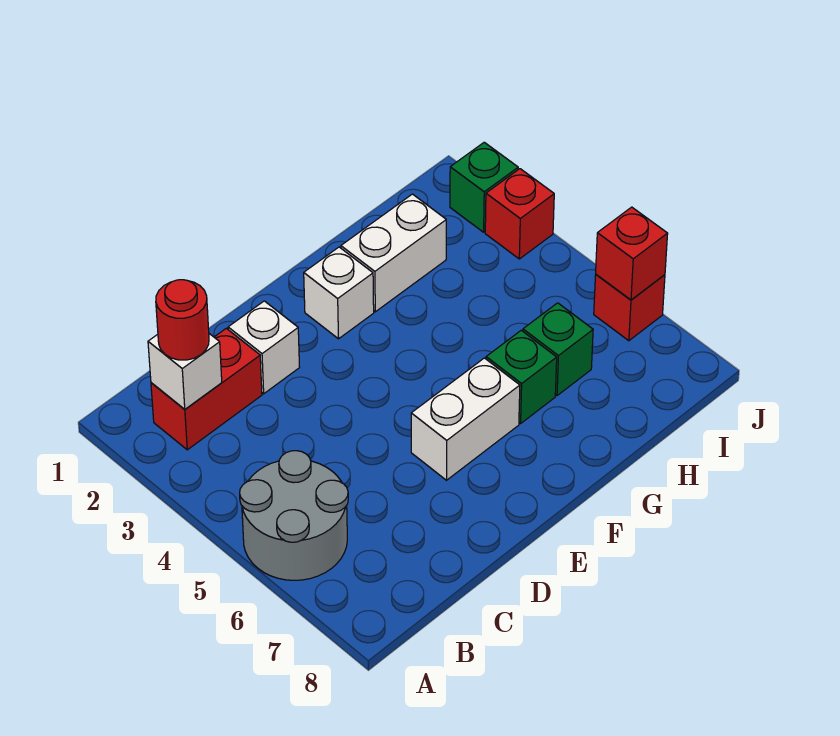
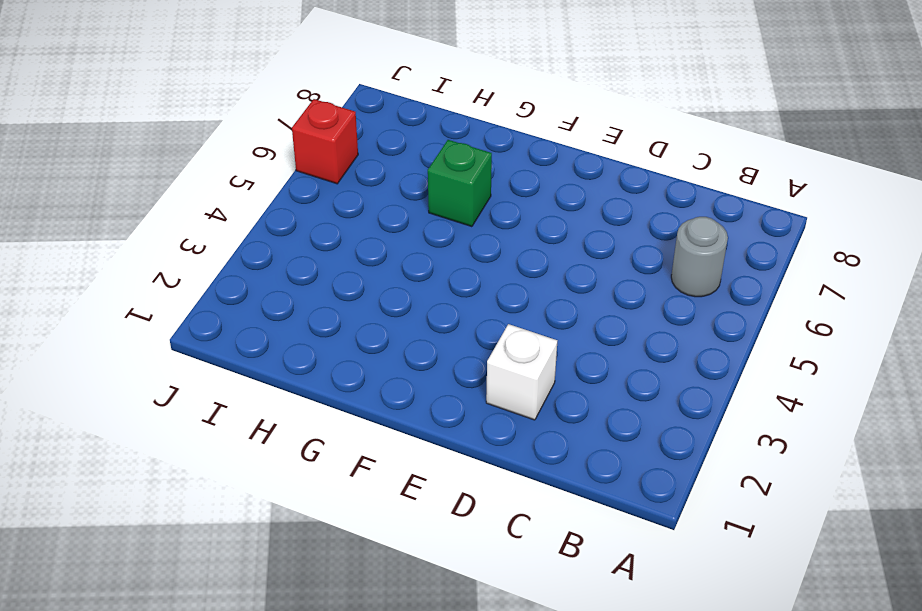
grey 1x1 round brick [671,217,728,297] -> grey 2x2 round brick [240,451,348,580]
none -> red 1x2 brick [151,328,262,450]
none -> white 1x2 brick [411,358,520,480]
none -> white 1x1 brick [304,247,374,339]

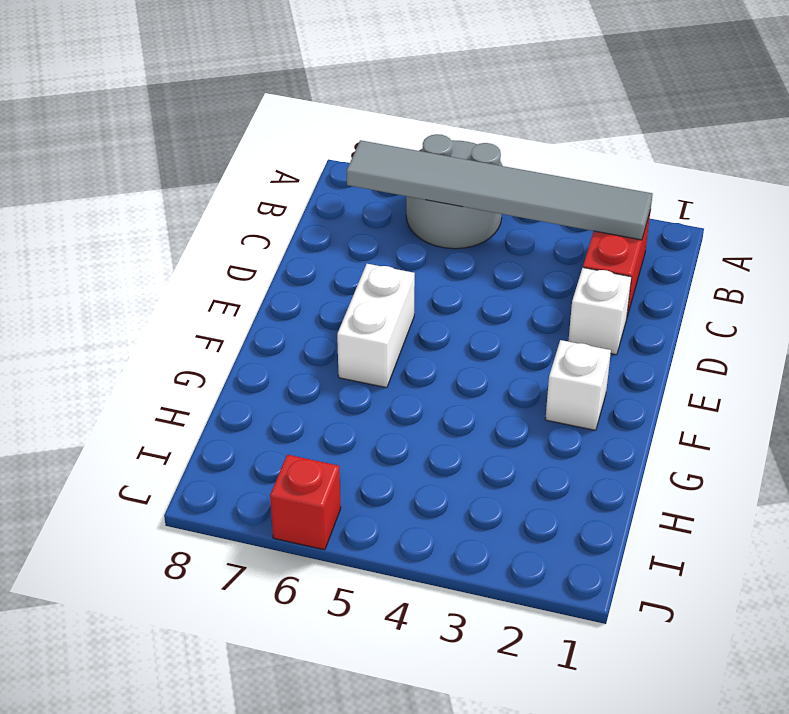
grey 1x6 tile [347,140,653,240] -> white 1x1 brick [148,334,222,409]
none -> white 1x2 brick [341,194,446,312]
none -> green 1x1 brick [486,330,557,423]
none -> green 1x1 brick [523,303,593,396]

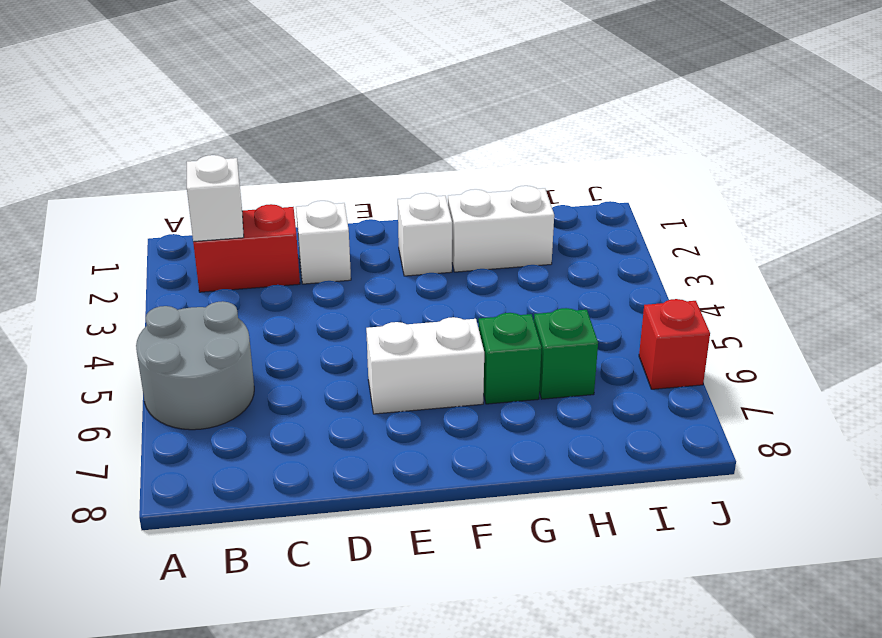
none -> green 1x1 brick [450,142,518,232]
none -> red 1x1 brick [485,169,554,259]
none -> red 1x1 brick [596,207,668,300]

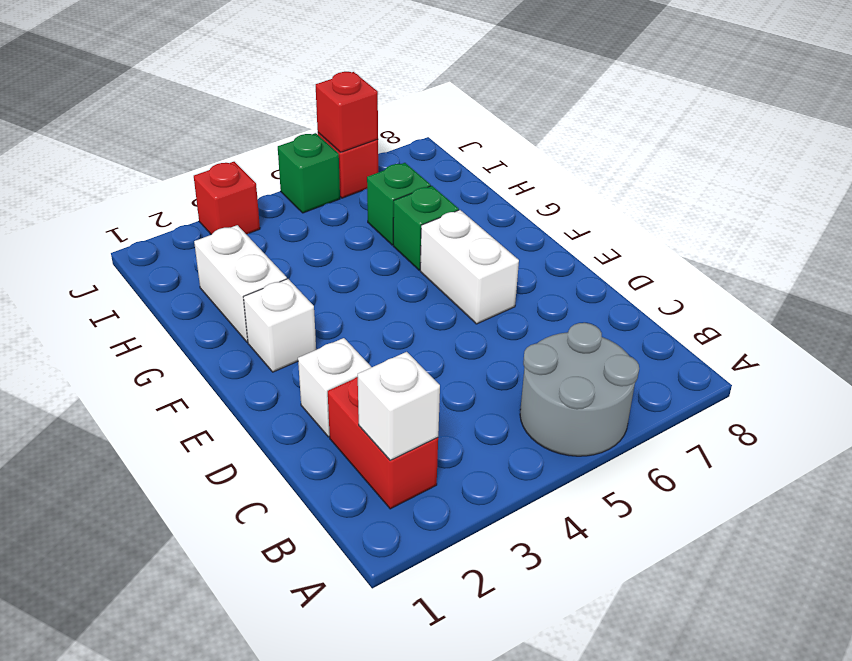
green 1x1 brick [278,133,340,213] -> green 1x1 brick moved to [450,142,518,232]
none -> red 1x1 round brick [156,280,209,360]

